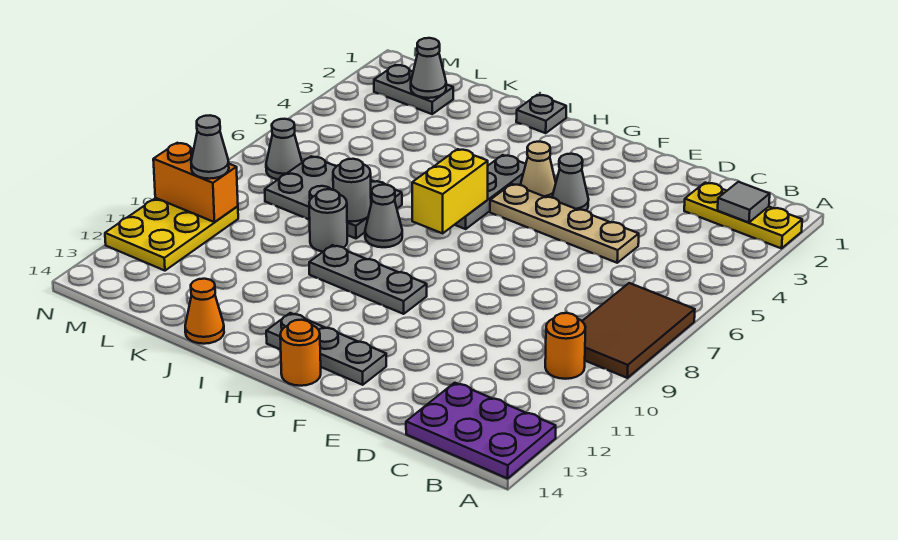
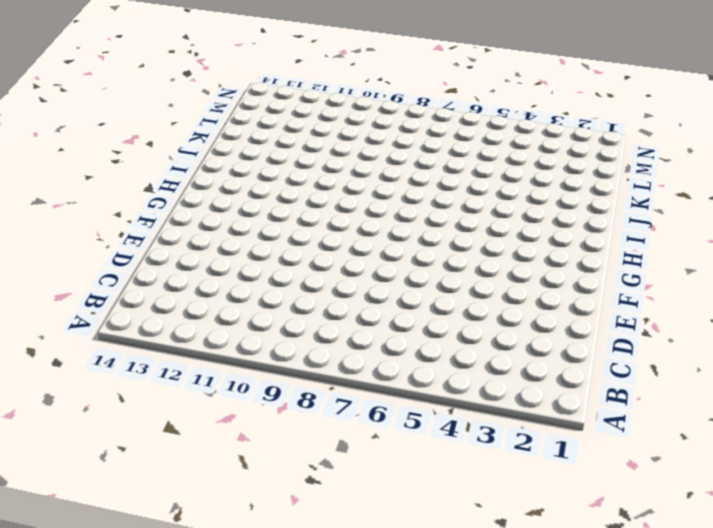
none -> yellow 1x3 plate [684,183,802,248]
none -> brown 2x3 tile [582,283,695,378]
none -> purple 2x3 plate [406,383,556,478]

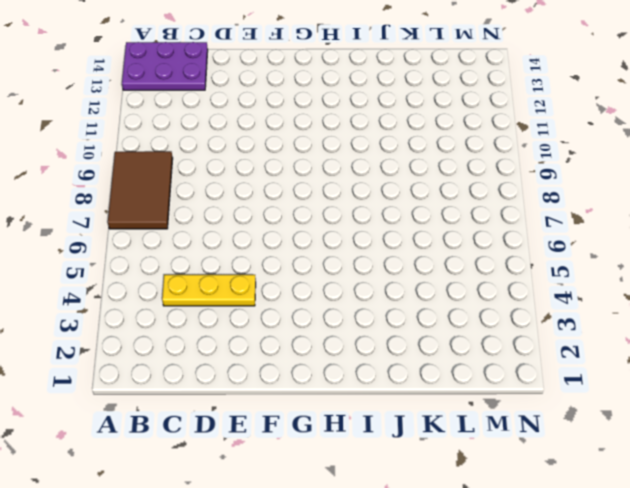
yellow 1x3 plate [162,275,256,306] -> yellow 1x3 plate moved to [684,183,802,248]
none -> orange 1x1 round brick [545,313,585,379]
none -> tan 1x4 plate [490,184,639,263]
none -> grey 1x1 cone [552,154,589,210]

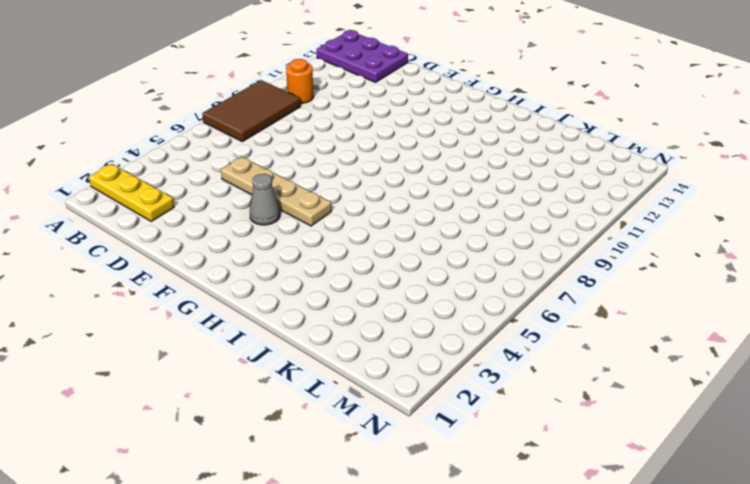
none -> grey 1x3 plate [266,313,386,385]
none -> tan 1x1 cone [521,142,556,197]
none -> grey 1x3 plate [309,245,427,314]

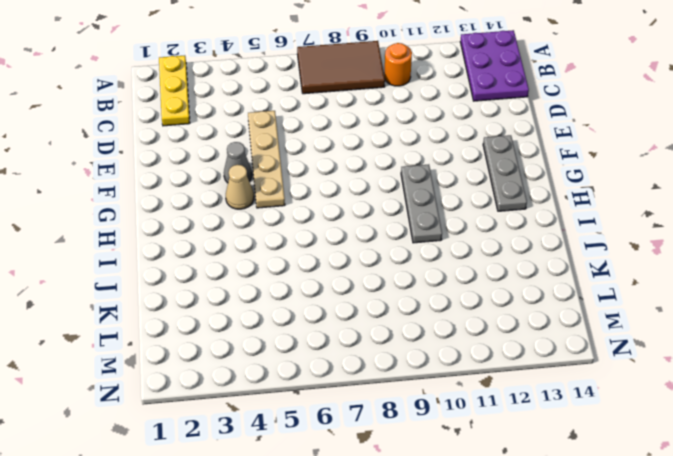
none -> orange 1x1 round brick [280,320,321,386]
none -> grey 1x3 plate [455,155,526,229]
none -> grey 1x1 plate [516,95,566,133]

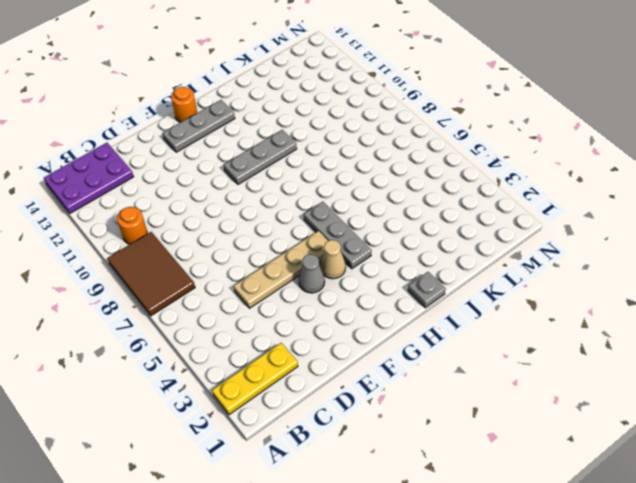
none -> grey 1x1 cone [365,185,402,247]
none -> grey 2x3 plate [265,156,402,238]
none -> grey 1x1 round brick [309,189,347,252]

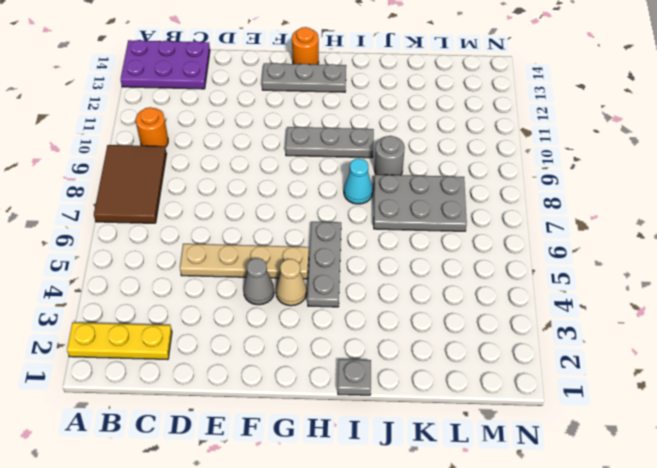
cyan 1x1 cone [344,158,373,204] -> grey 1x1 cone [365,185,402,247]
none -> orange 1x1 cone [185,279,224,344]
none -> grey 1x2 plate [374,65,453,114]
none -> grey 1x1 cone [266,119,302,180]

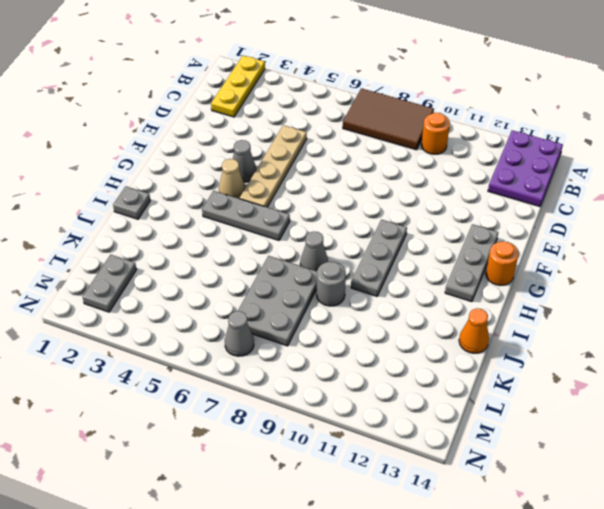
none -> yellow 2x3 plate [105,198,238,271]
none -> grey 1x1 tile [718,182,770,223]
none -> yellow 1x2 brick [412,149,488,233]

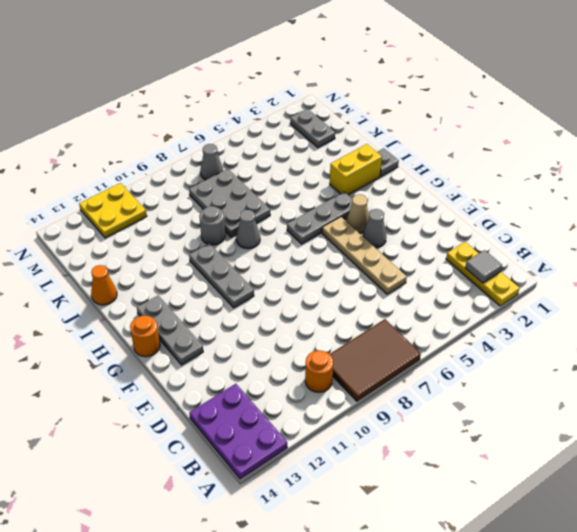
yellow 1x2 brick [330,144,382,195] -> yellow 1x2 brick moved to [412,149,488,233]
yellow 2x2 plate [79,183,147,238] -> yellow 2x3 plate [105,198,238,271]
none -> grey 1x1 round brick [333,159,371,221]
none -> grey 1x1 cone [411,38,446,98]
none -> orange 1x2 brick [153,143,238,222]

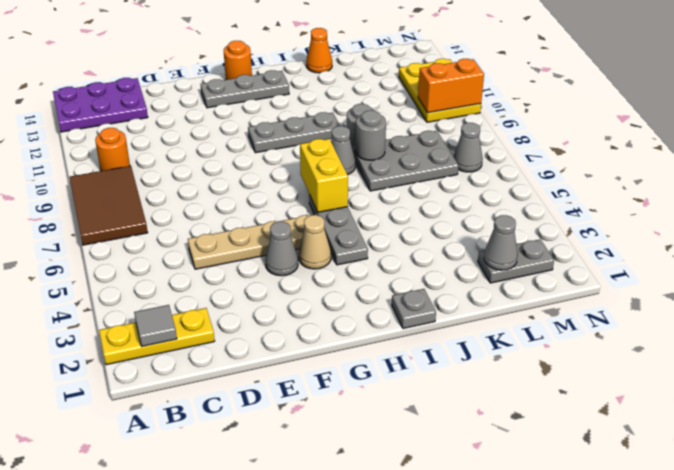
none -> grey 1x1 cone [191,115,229,179]

